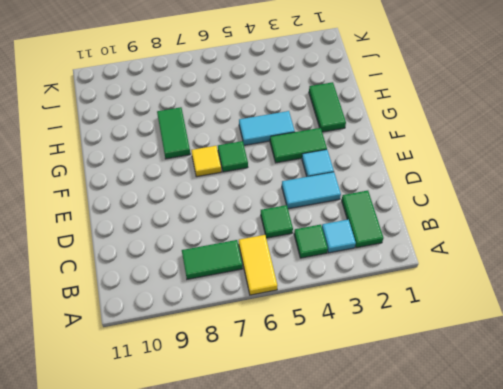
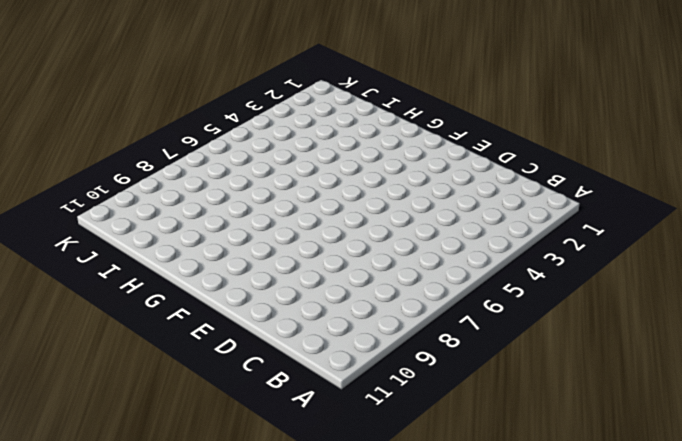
none -> yellow 1x2 tile [239,235,277,295]
none -> green 1x2 tile [342,191,383,248]
none -> cyan 1x1 tile [322,220,356,253]

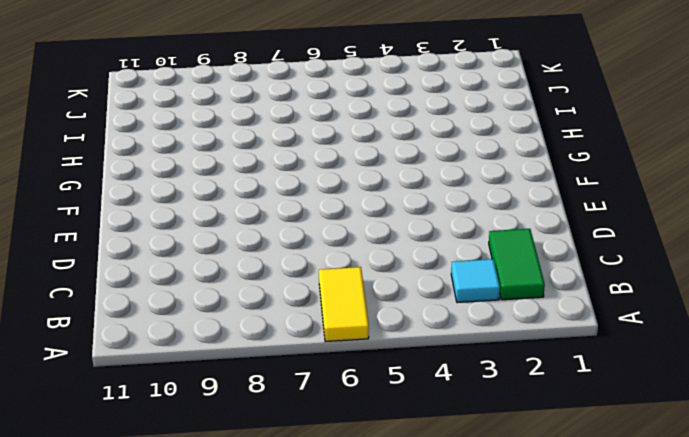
none -> green 1x1 tile [294,225,328,258]
none -> green 1x2 tile [182,240,243,279]
none -> green 1x1 tile [261,205,293,238]

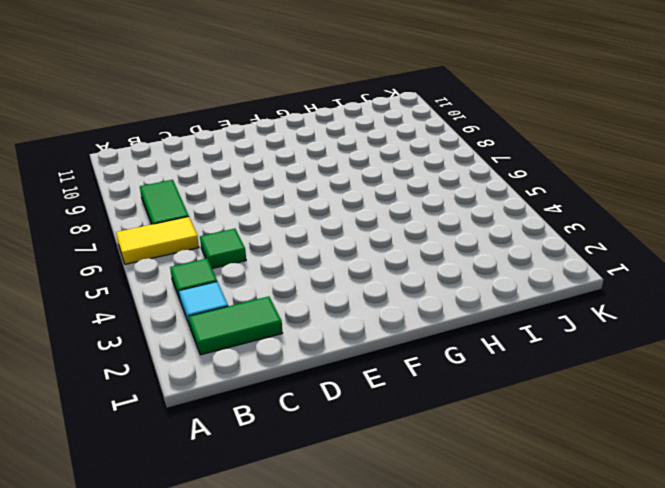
none -> cyan 1x2 tile [282,172,341,209]
none -> cyan 1x1 tile [302,150,334,177]
none -> green 1x2 tile [270,128,327,163]

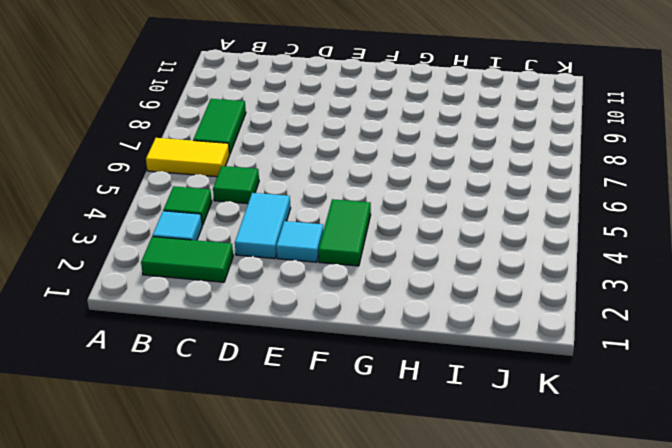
none -> green 1x1 tile [218,141,248,172]
none -> yellow 1x1 tile [191,146,221,177]
none -> green 1x2 tile [309,82,346,132]

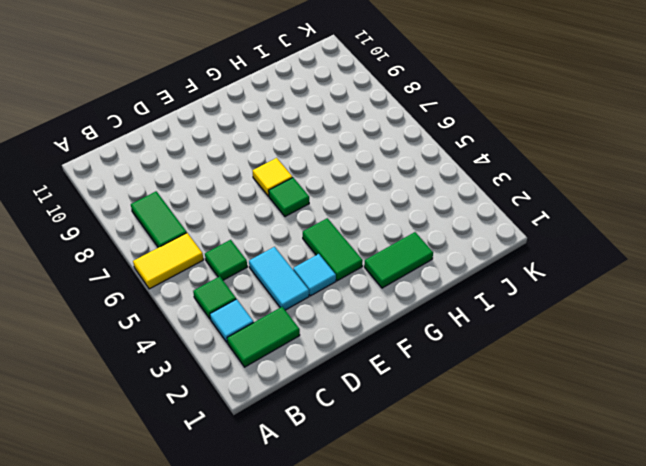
none -> cyan 1x2 tile [239,111,295,145]
none -> green 1x2 tile [157,107,190,159]

